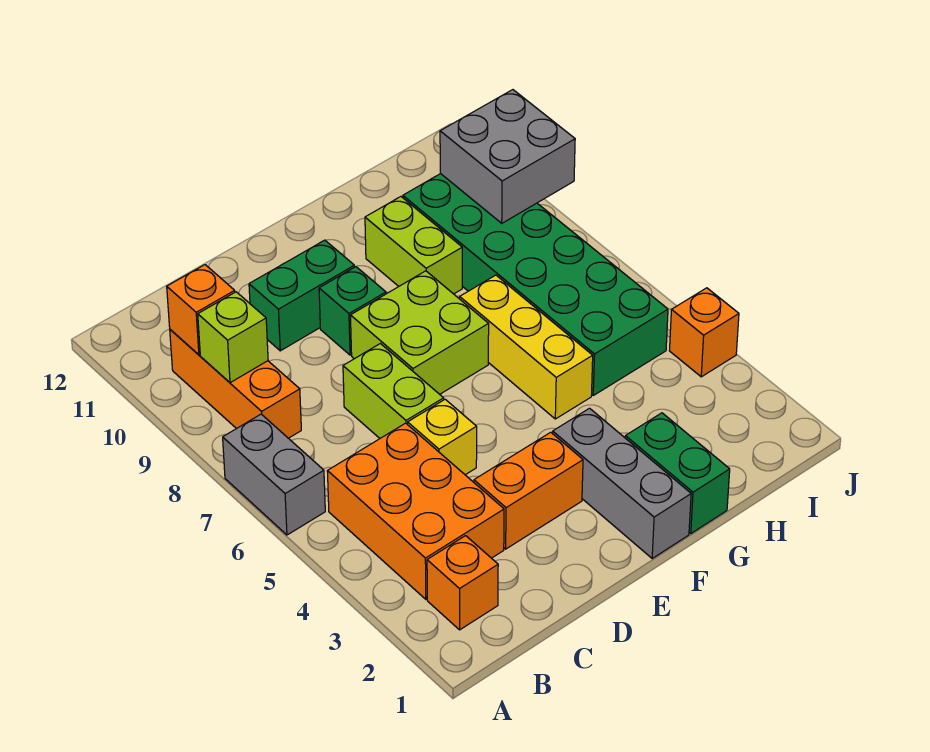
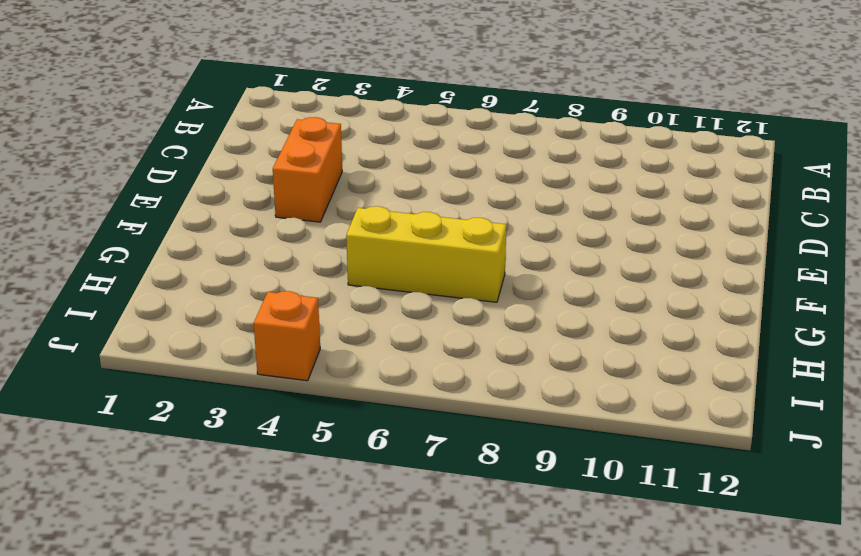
none -> grey 1x2 brick [223,414,325,535]
none -> orange 1x1 brick [427,536,498,630]
none -> orange 2x3 brick [327,423,504,599]

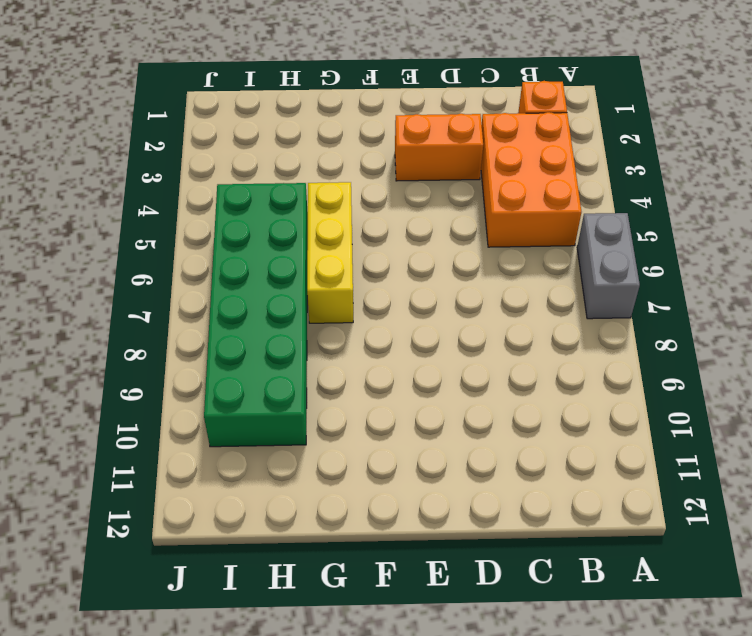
none -> orange 1x3 brick [170,330,301,438]
none -> yellow 1x1 brick [408,399,477,475]
none -> lime 1x2 brick [343,344,444,438]

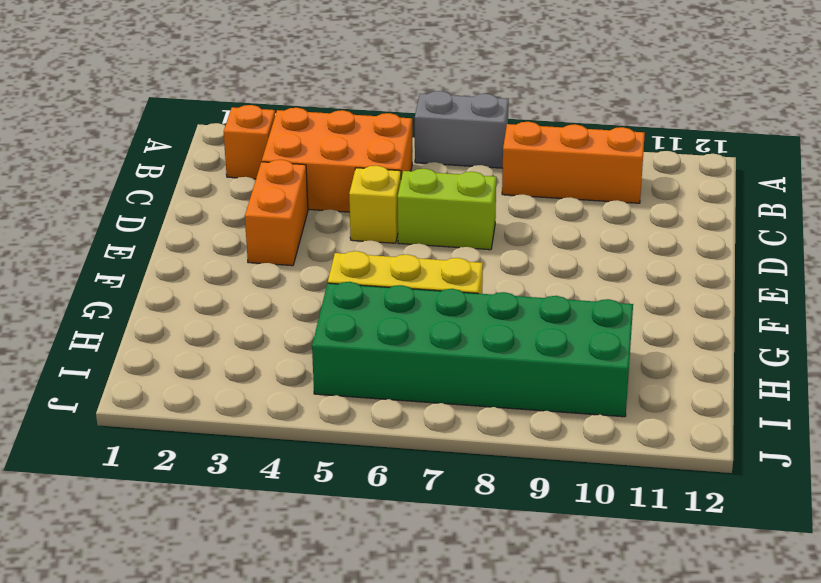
none -> green 1x2 brick [249,240,354,351]
none -> lime 2x2 brick [350,271,489,394]
none -> green 1x1 brick [319,267,386,355]

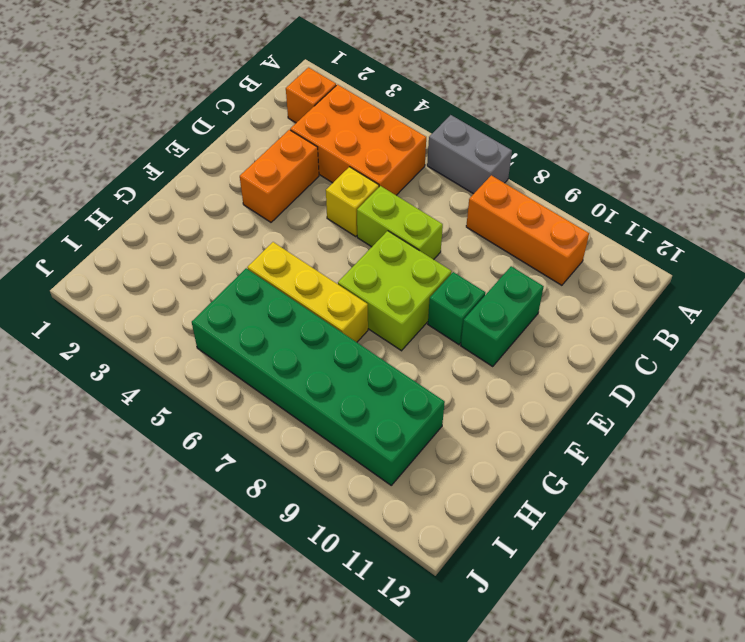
none -> grey 1x3 brick [553,408,691,558]
none -> green 1x2 brick [625,413,730,533]
none -> lime 1x2 brick [365,197,462,294]

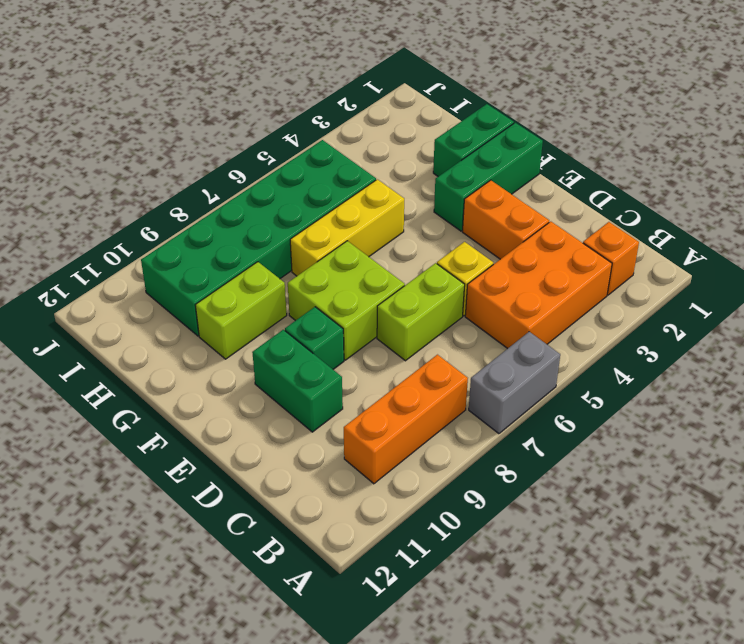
green 1x3 brick [434,123,543,231] -> grey 1x3 brick [553,408,691,558]
none -> orange 1x1 brick [669,288,739,377]
none -> lime 1x1 brick [198,292,268,383]
none -> orange 1x1 brick [167,265,235,355]

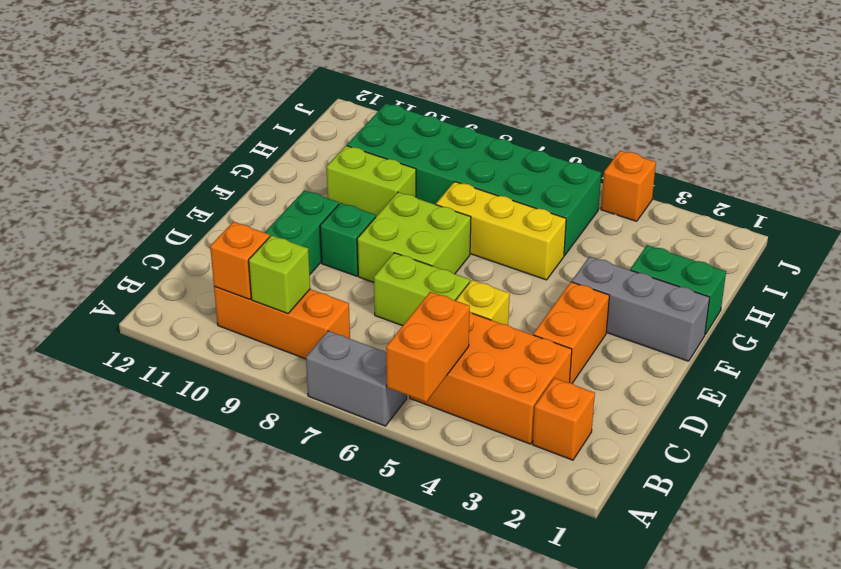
orange 1x2 brick [386,292,470,402] -> none
none -> grey 2x2 brick [440,90,575,223]

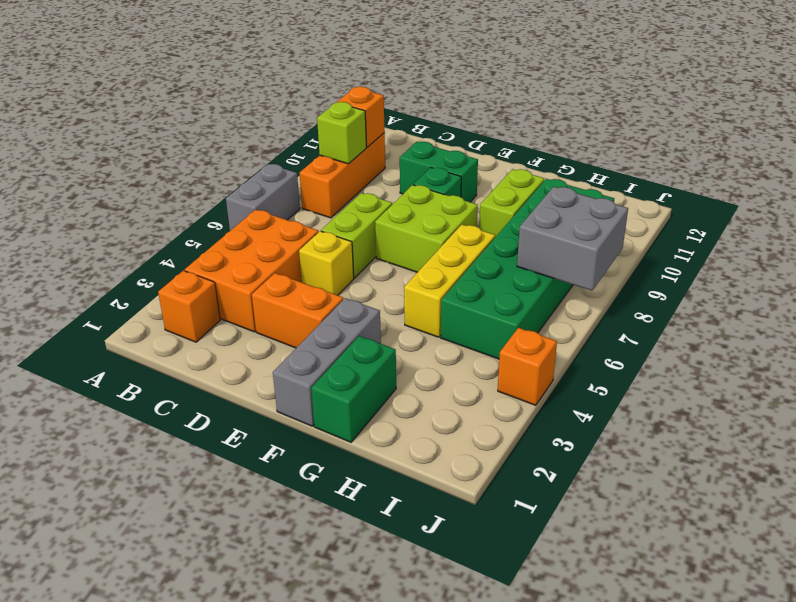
grey 2x2 brick [517,187,628,291] -> grey 2x2 brick moved to [440,90,575,223]

